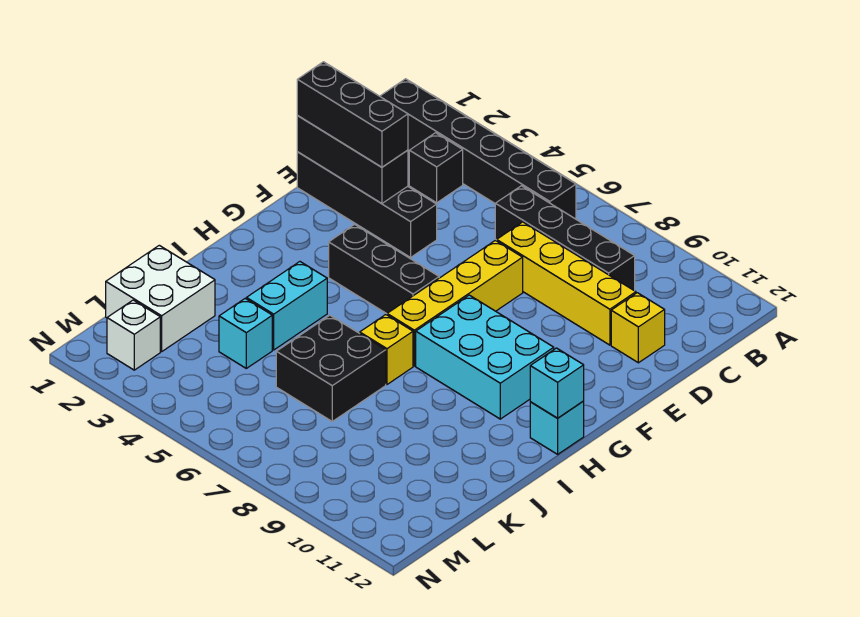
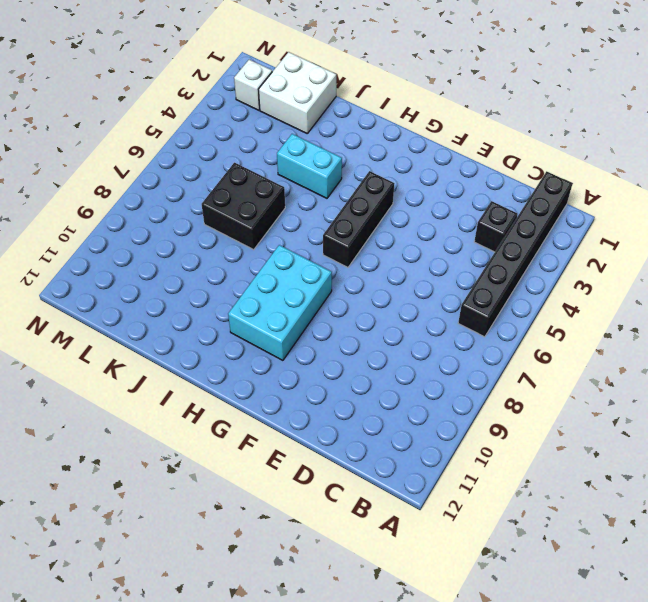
none -> black 1x4 brick [495,186,635,291]
none -> yellow 1x4 brick [497,222,636,345]
none -> yellow 1x1 brick [611,293,665,363]

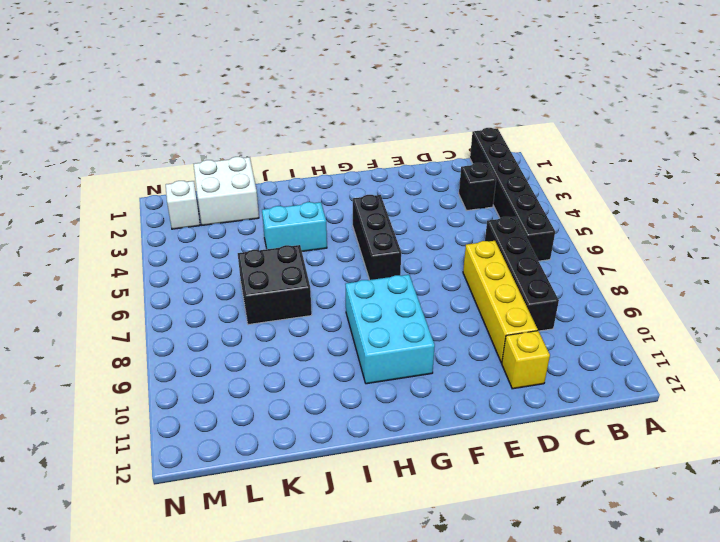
none -> black 1x4 brick [297,152,437,257]
none -> yellow 1x4 brick [387,240,523,366]
none -> cyan 1x1 brick [530,401,584,454]

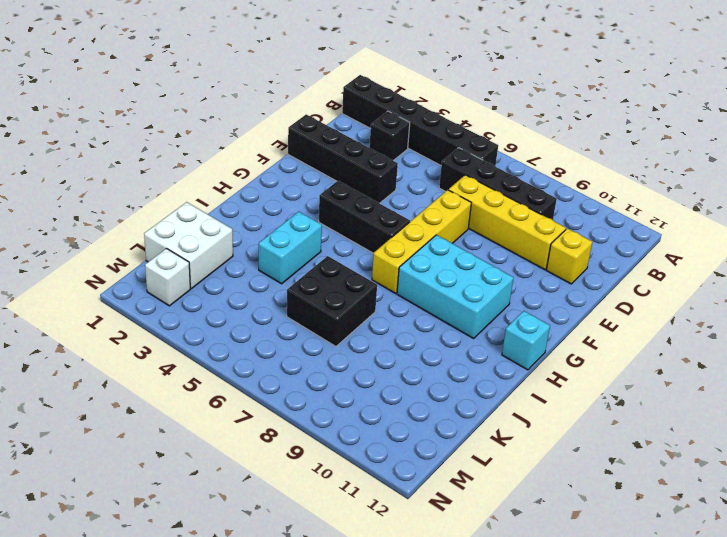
none -> yellow 1x1 brick [360,315,413,384]
none -> cyan 1x1 brick [219,299,272,368]
none -> black 1x3 brick [297,116,408,204]

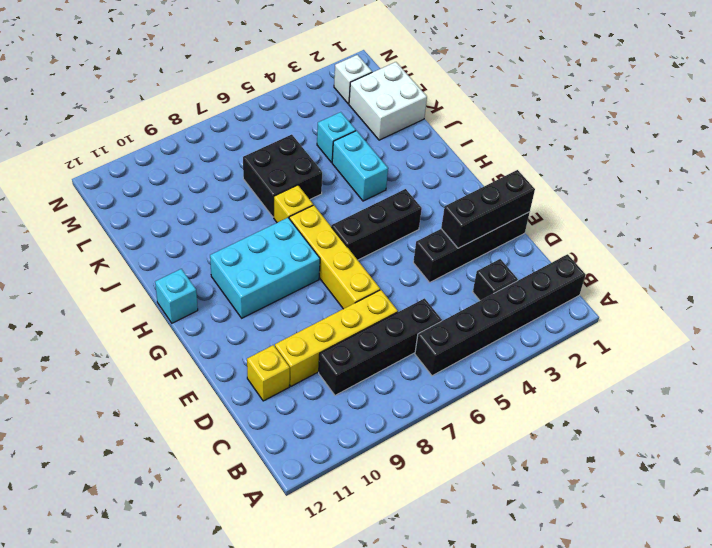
none -> cyan 1x1 brick [530,348,584,418]
none -> black 1x3 brick [297,62,408,167]

